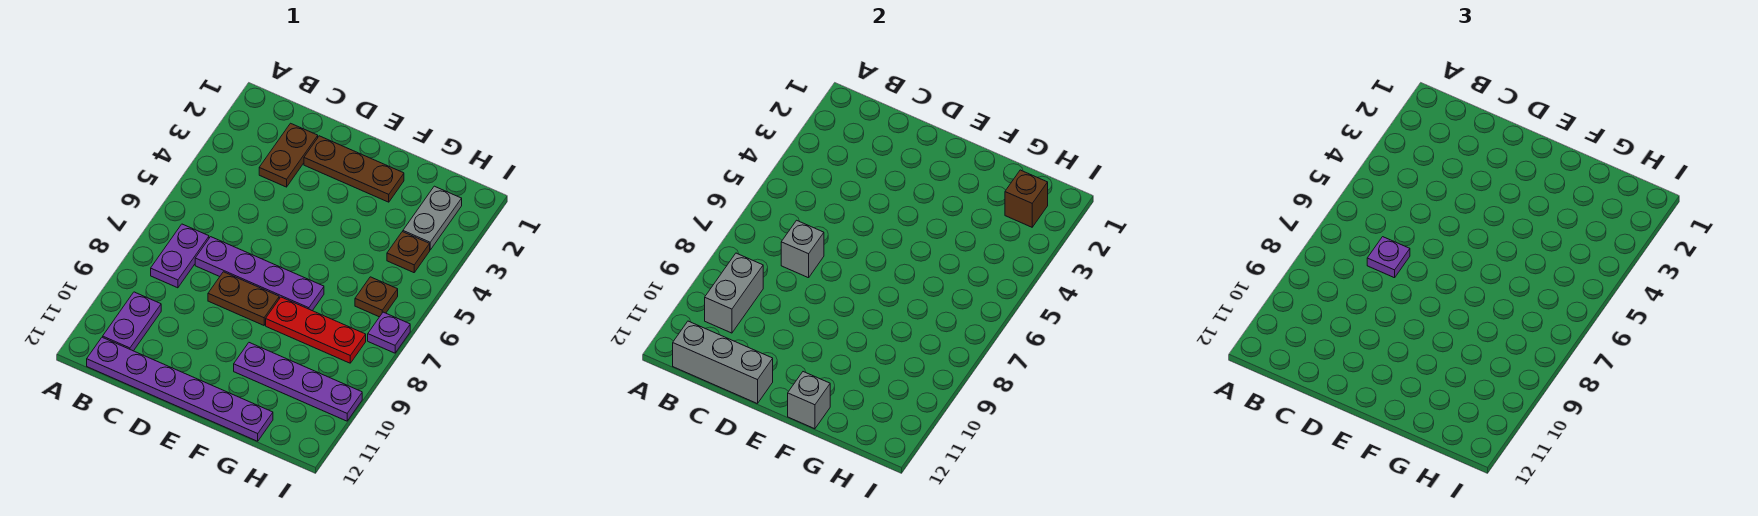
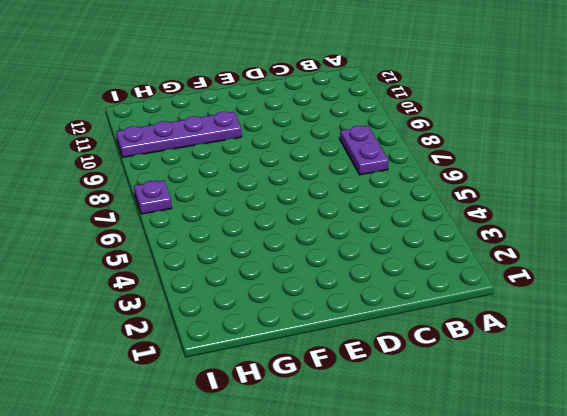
none -> purple 1x2 plate [103,292,161,351]
none -> purple 1x6 plate [87,337,273,441]
none -> brown 1x2 plate [259,123,318,187]

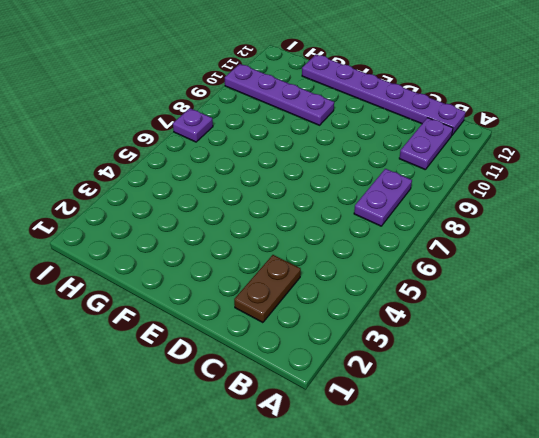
none -> purple 1x4 plate [195,237,324,311]
none -> brown 1x3 plate [304,136,404,202]
none -> brown 1x2 plate [208,272,279,325]

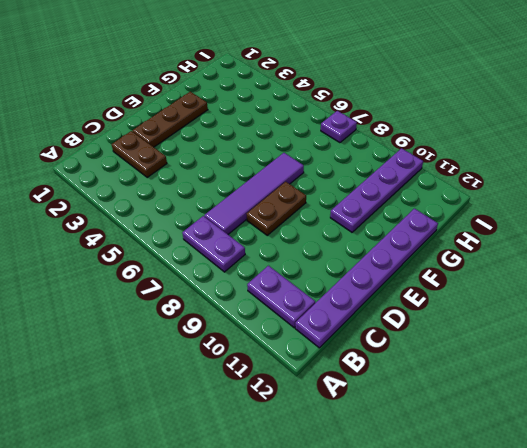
purple 1x4 tile [204,153,304,234] -> purple 1x4 plate [195,237,324,311]
none -> red 1x3 plate [266,297,366,363]
none -> grey 1x2 plate [403,186,462,250]
none -> brown 1x1 plate [387,232,430,273]

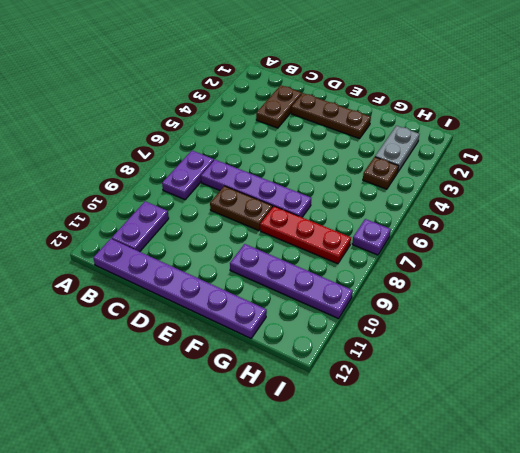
none -> brown 1x1 plate [355,277,398,317]
none -> grey 1x2 brick [705,253,763,333]
none -> grey 1x3 brick [673,321,773,404]

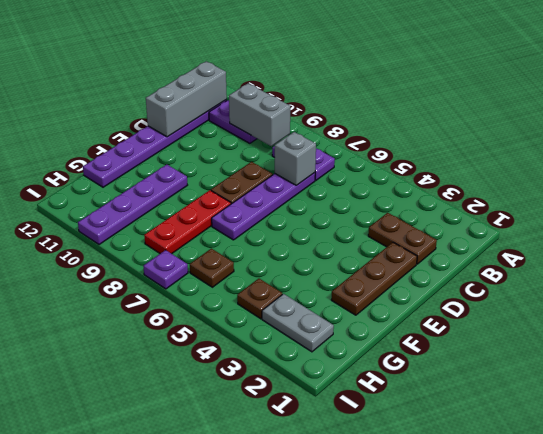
none -> grey 1x1 brick [788,372,830,429]
none -> brown 1x1 brick [1005,170,1048,227]
none -> purple 1x1 plate [1367,237,1410,278]

